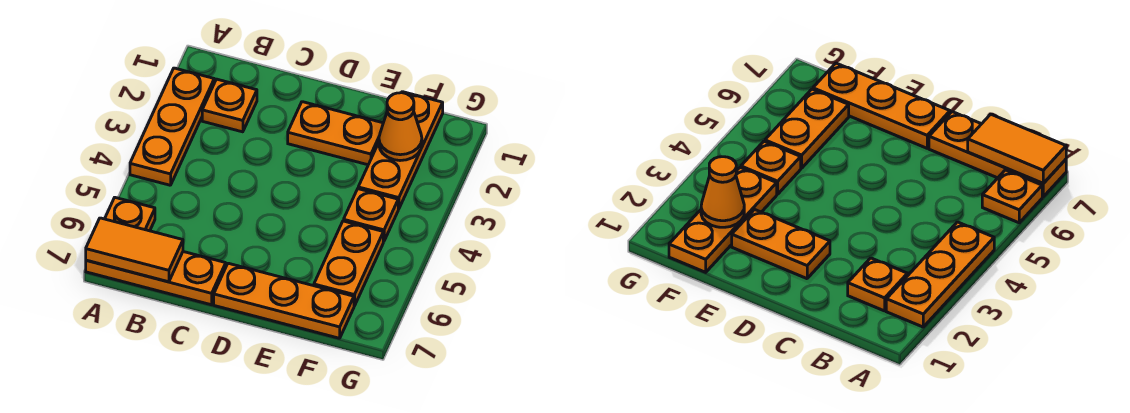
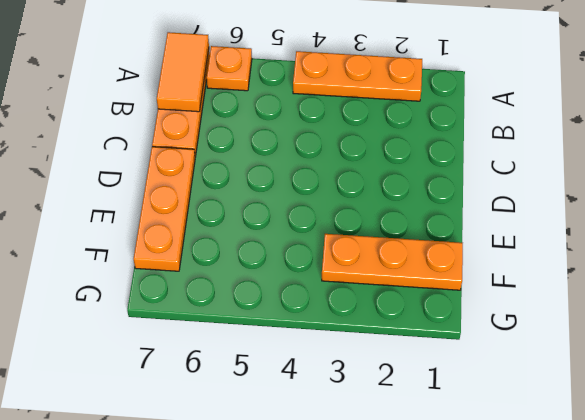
none -> orange 1x1 plate [202,79,257,132]
none -> orange 1x2 plate [288,102,383,165]

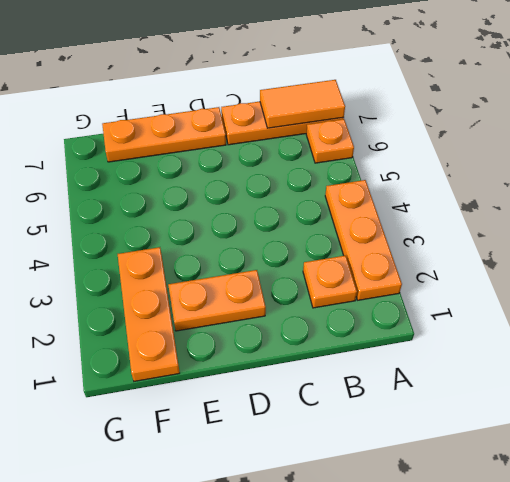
none -> orange 1x1 plate [344,189,398,241]
none -> orange 1x2 plate [314,221,383,306]

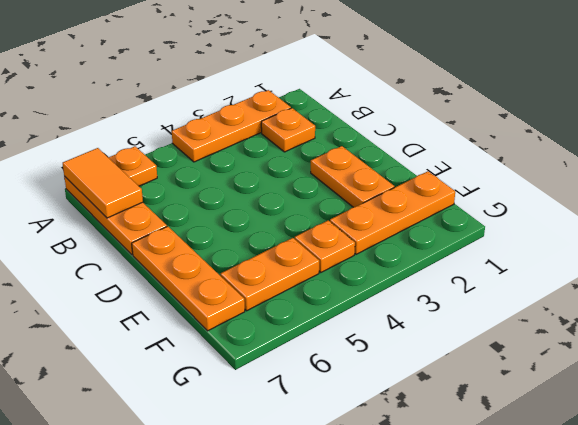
none -> orange 1x1 cone [379,93,422,161]

